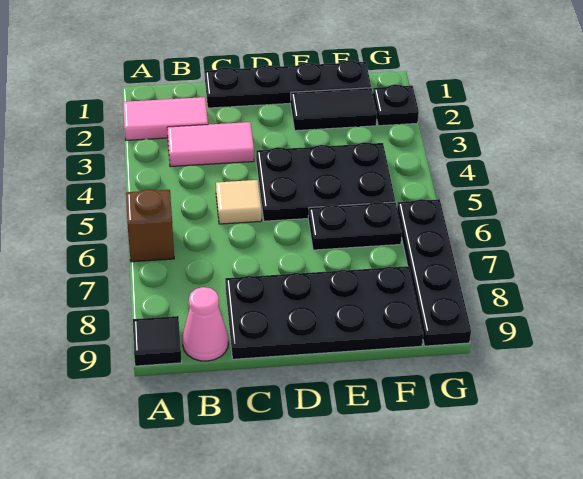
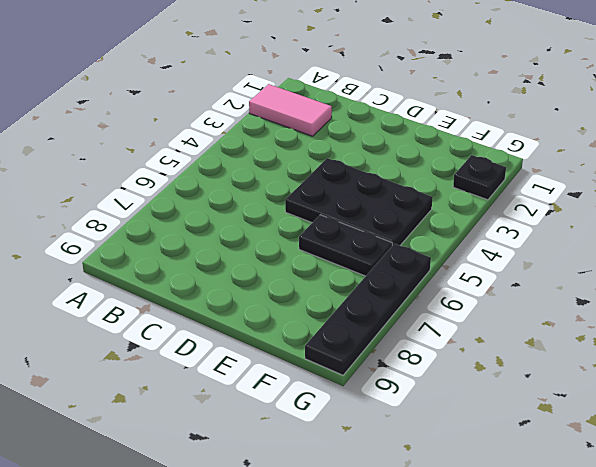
none -> brown 1x1 brick [126,189,174,262]
none -> black 1x1 tile [133,316,182,366]
none -> pink 1x2 tile [167,122,254,167]

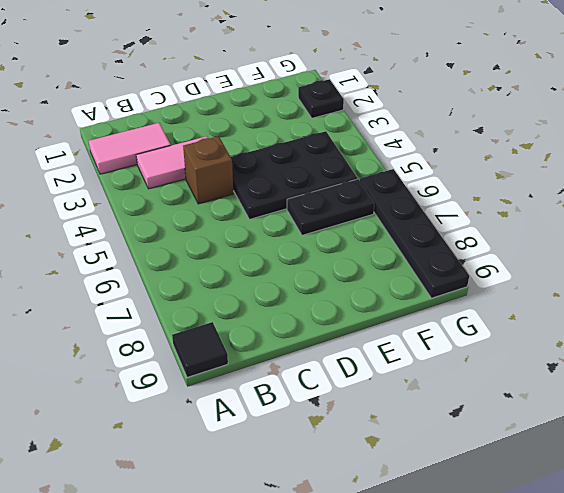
brown 1x1 brick [183,136,233,204] -> brown 1x1 brick moved to [126,189,174,262]
none -> pink 1x1 cone [182,287,228,361]
none -> black 1x4 plate [205,61,371,108]
none -> tan 1x1 tile [216,180,262,224]

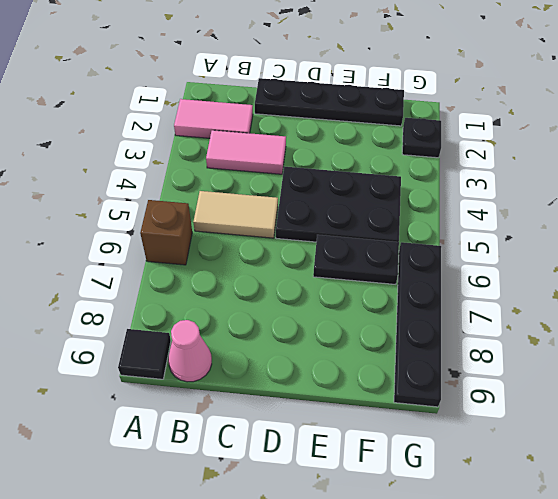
tan 1x2 tile [193,191,278,238] -> tan 1x1 tile [216,180,262,224]
none -> black 2x4 plate [225,266,423,359]
none -> black 1x2 tile [291,88,377,131]

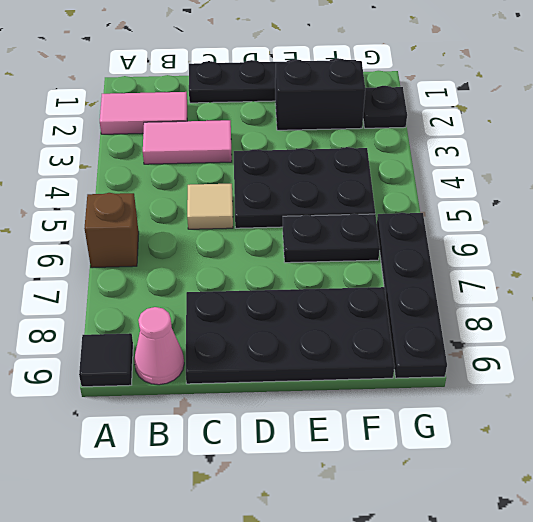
black 1x2 brick [275,59,365,130] -> black 1x2 tile [291,88,377,131]

